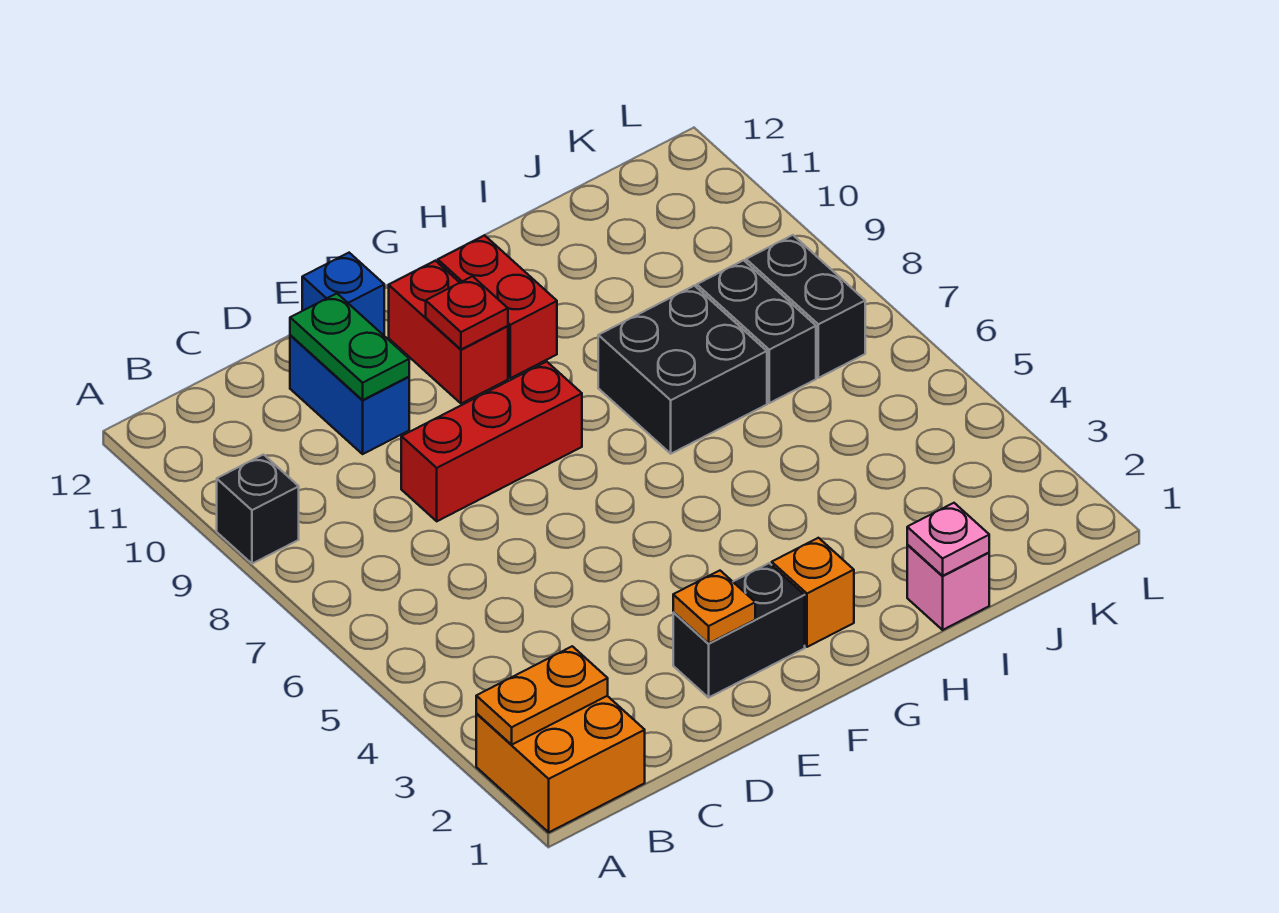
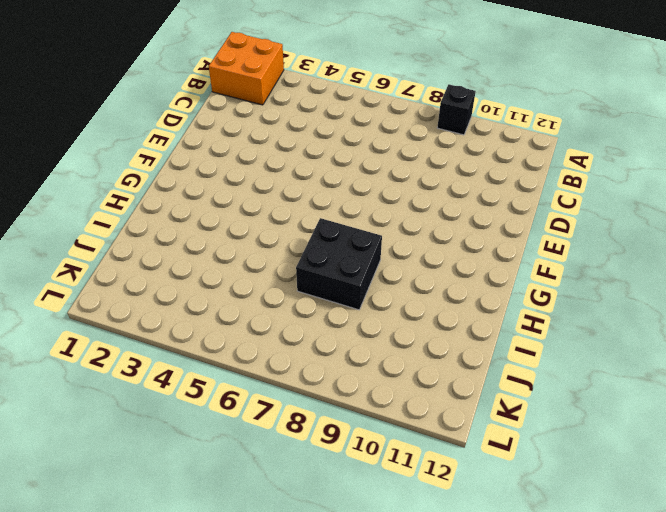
none -> red 1x3 brick [401,362,582,521]
none -> blue 1x2 brick [290,335,409,454]
none -> black 1x2 brick [673,563,805,698]

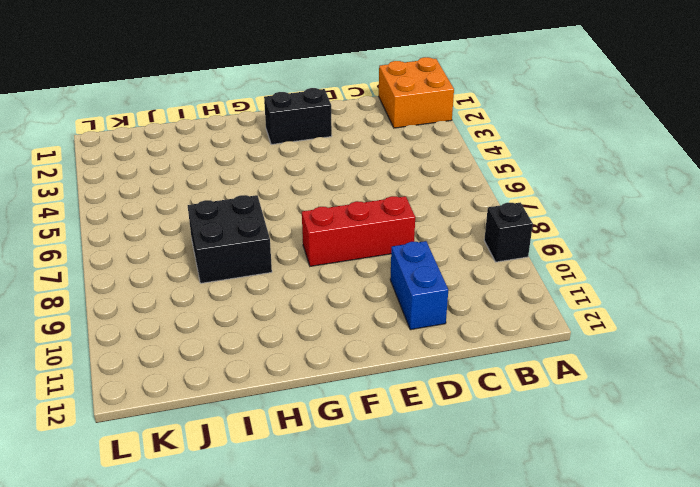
none -> blue 1x1 brick [302,253,384,335]
none -> red 1x2 brick [389,261,508,404]
none -> orange 1x1 brick [771,538,854,647]

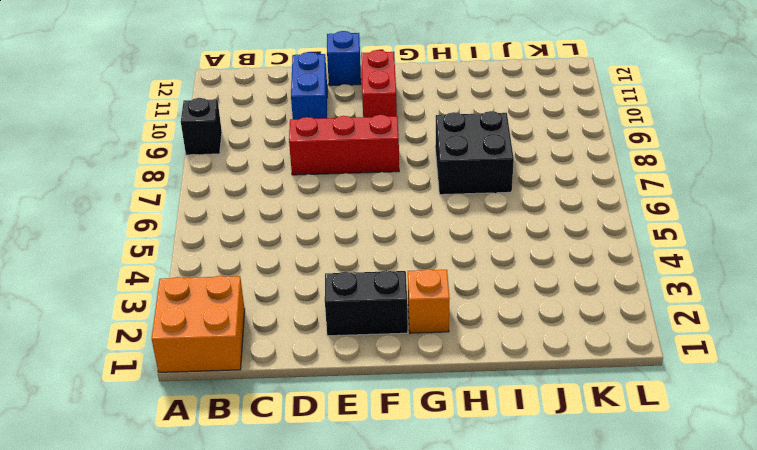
none -> red 1x2 brick [438,235,557,378]
none -> pink 1x1 brick [907,545,989,630]
none -> black 1x2 brick [697,260,816,403]

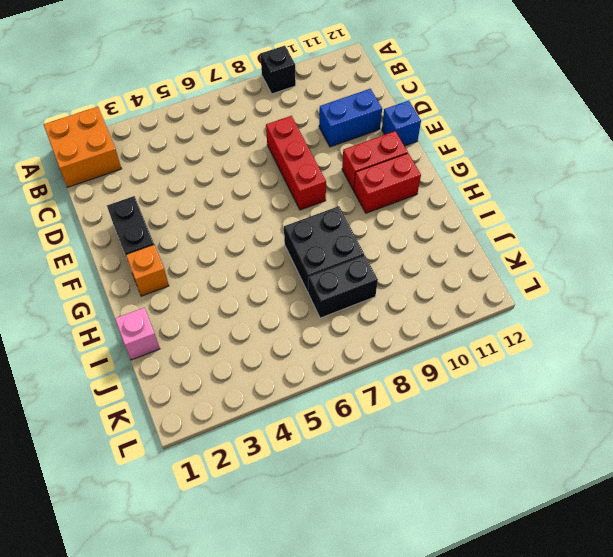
none -> black 1x2 brick [746,235,865,378]
none -> orange 1x2 plate [476,646,608,745]
none -> green 1x2 plate [290,293,409,400]

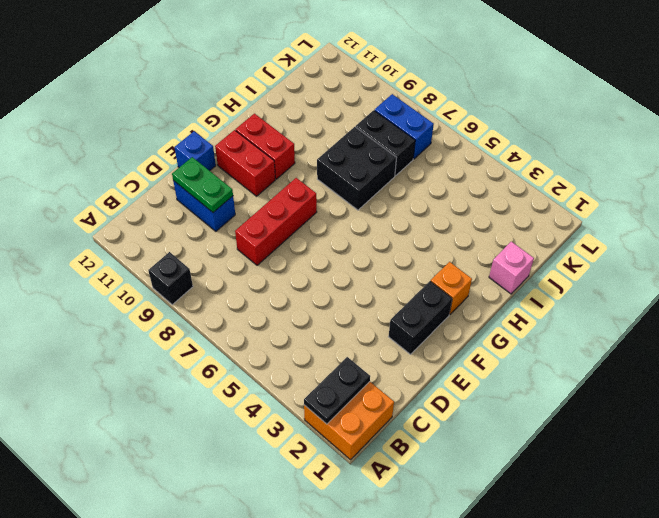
black 1x2 plate [304,357,370,424] -> orange 1x2 plate [476,646,608,745]
blue 1x2 brick [375,94,434,159] -> black 1x2 brick [746,235,865,378]
none -> orange 1x1 plate [673,571,755,643]
none -> red 1x1 plate [426,276,508,350]
none -> pink 1x1 plate [907,503,989,576]

